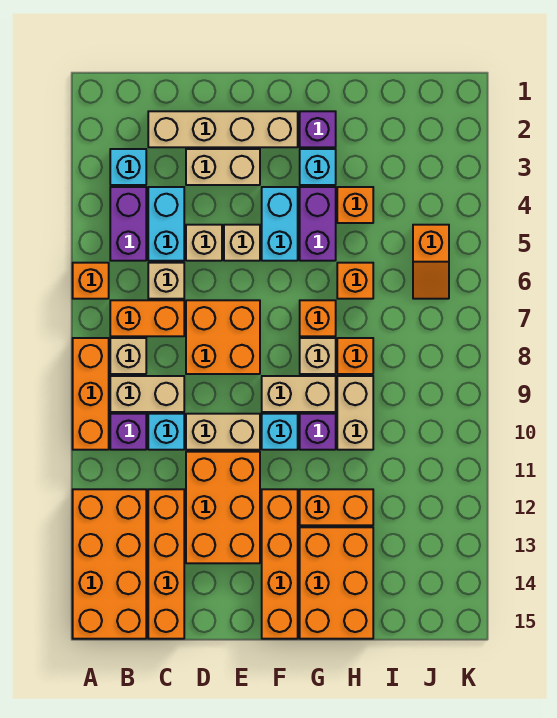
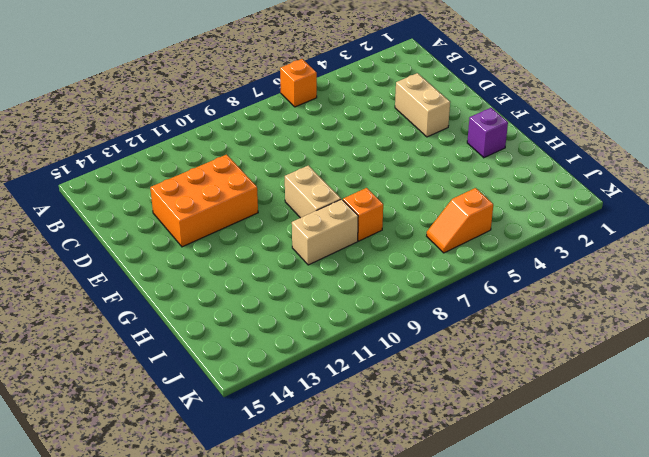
none -> orange 1x3 brick [73,338,109,450]
none -> orange 2x4 brick [73,489,146,639]
none -> cyan 1x1 brick [110,149,146,185]
none -> purple 1x2 brick [110,187,146,261]

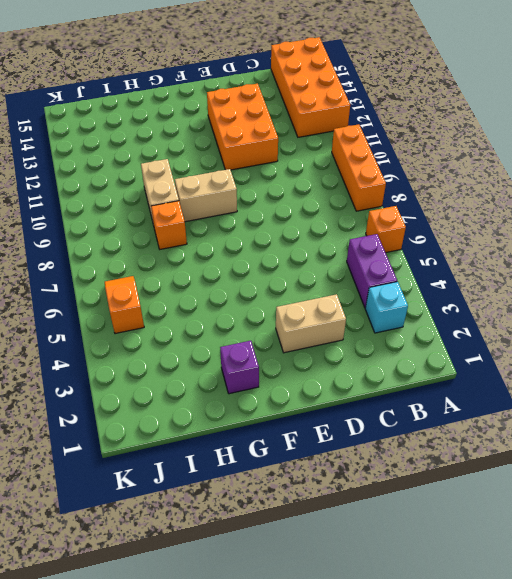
none -> orange 1x2 brick [110,300,184,336]
none -> tan 1x1 brick [110,338,146,374]
none -> tan 1x2 brick [110,376,184,412]
none -> purple 1x1 brick [110,414,146,450]

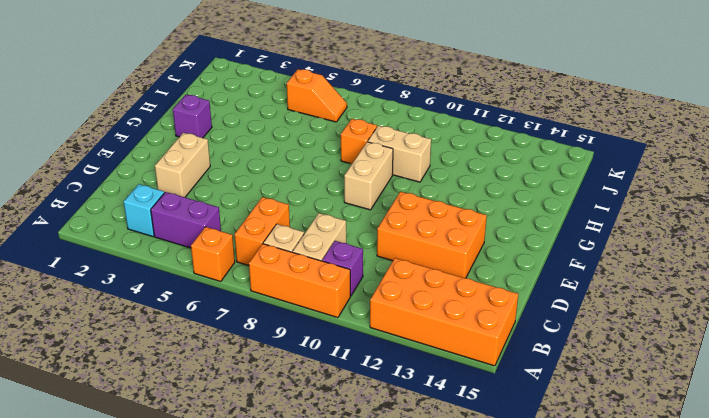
none -> tan 1x4 brick [148,111,298,147]
none -> cyan 1x2 brick [148,187,184,261]
none -> tan 1x1 brick [148,263,184,299]
none -> cyan 1x1 brick [148,414,184,450]

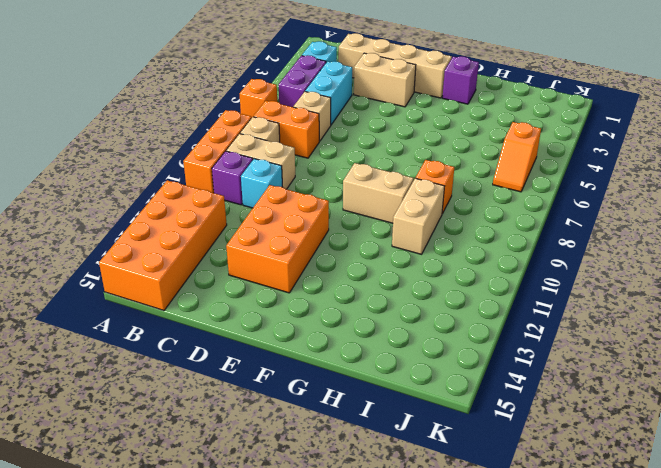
none -> orange 1x4 brick [148,489,184,639]
none -> tan 1x1 brick [186,225,222,261]
none -> orange 2x2 brick [186,300,260,374]
none -> tan 1x2 brick [186,414,260,450]

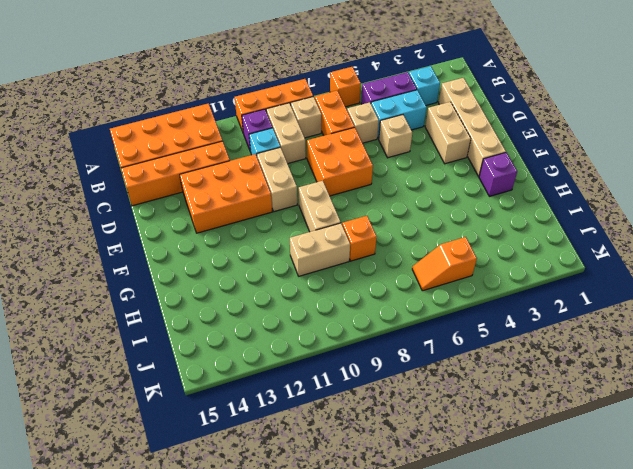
none -> tan 1x1 brick [224,225,260,261]
none -> cyan 1x2 brick [262,187,298,261]
none -> cyan 1x1 brick [262,414,298,450]
none -> orange 1x4 brick [262,489,298,639]

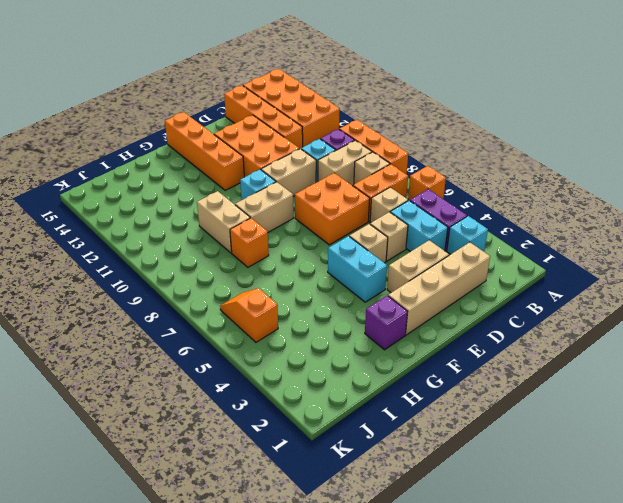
none -> cyan 1x1 brick [300,149,336,185]
none -> purple 1x2 brick [300,187,336,261]
none -> orange 1x1 brick [300,300,336,336]
none -> tan 1x1 brick [300,338,336,374]

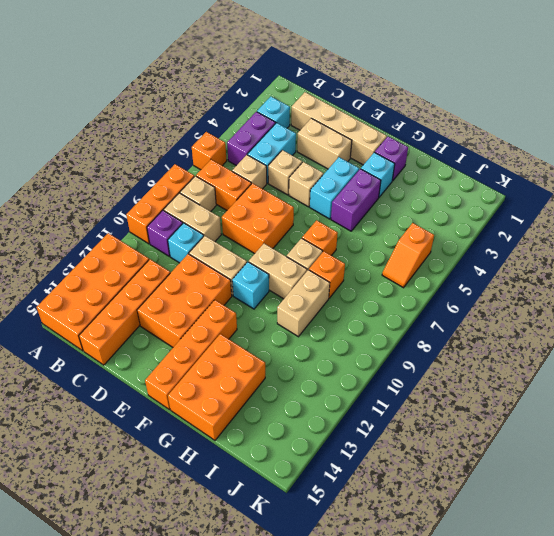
none -> purple 1x1 brick [300,414,336,450]
none -> orange 1x2 brick [300,489,373,525]
none -> orange 1x1 brick [337,187,373,223]
none -> orange 1x1 brick [337,263,373,299]

